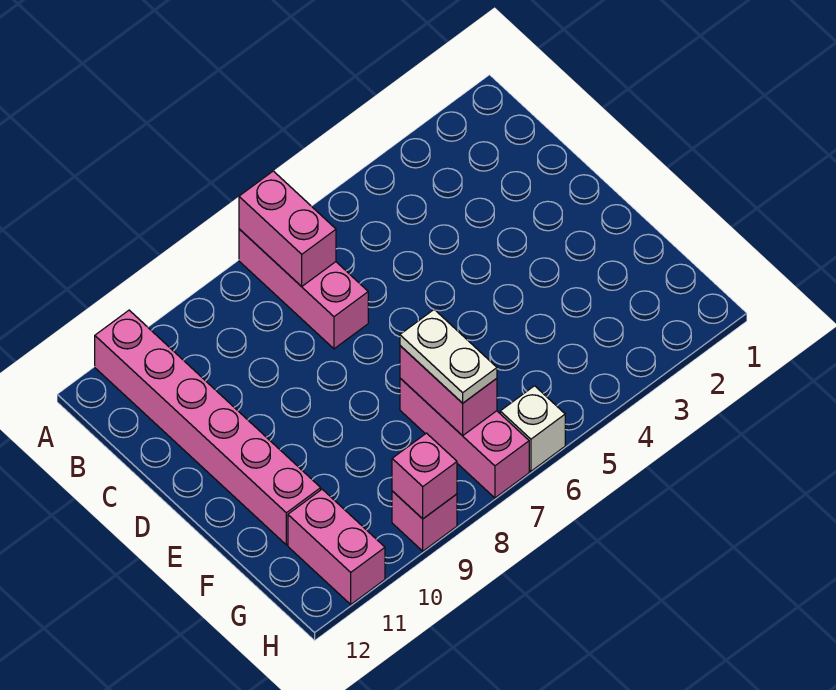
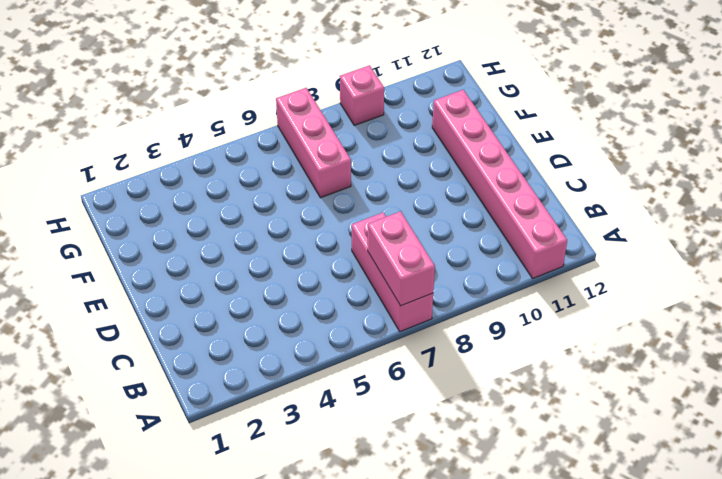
none -> pink 1x2 brick [288,489,385,604]
none -> white 1x1 brick [500,386,565,471]

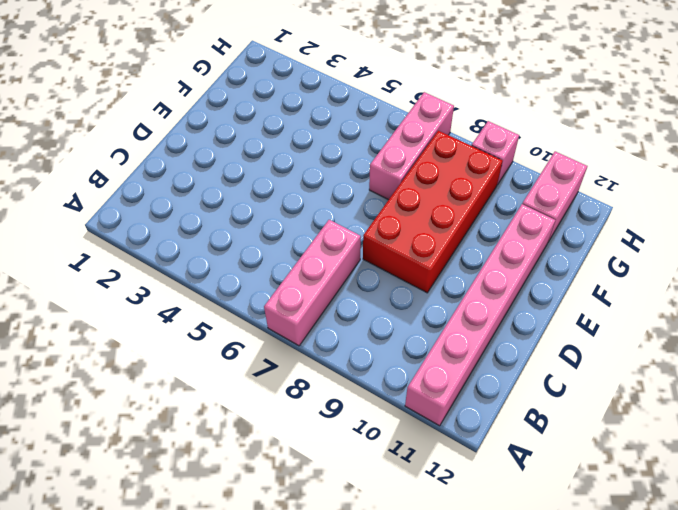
red 2x4 brick [363,131,503,293] -> none
none -> white 1x1 brick [500,386,565,471]
none -> pink 1x2 brick [239,171,336,286]

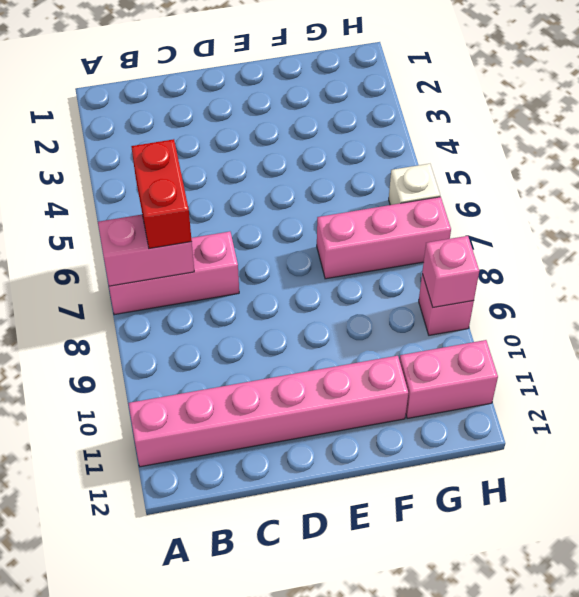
red 1x2 brick [131,139,192,249] -> none
none -> pink 1x2 brick [400,346,497,436]
none -> white 1x2 plate [400,310,497,403]

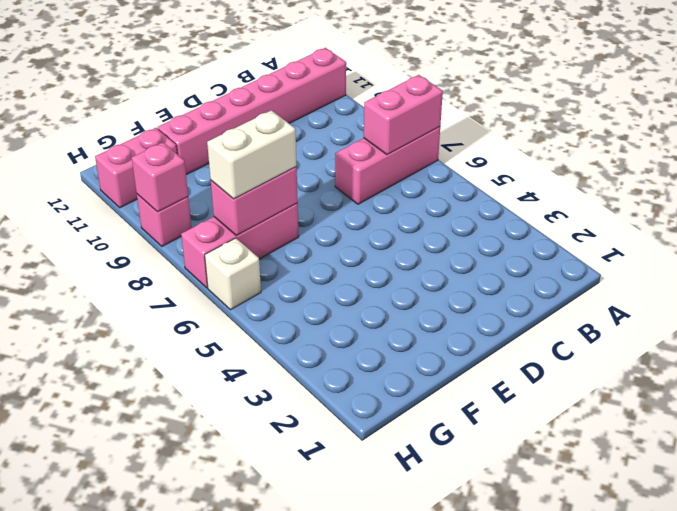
white 1x2 brick [207,110,297,199] -> white 1x2 plate [400,310,497,403]

